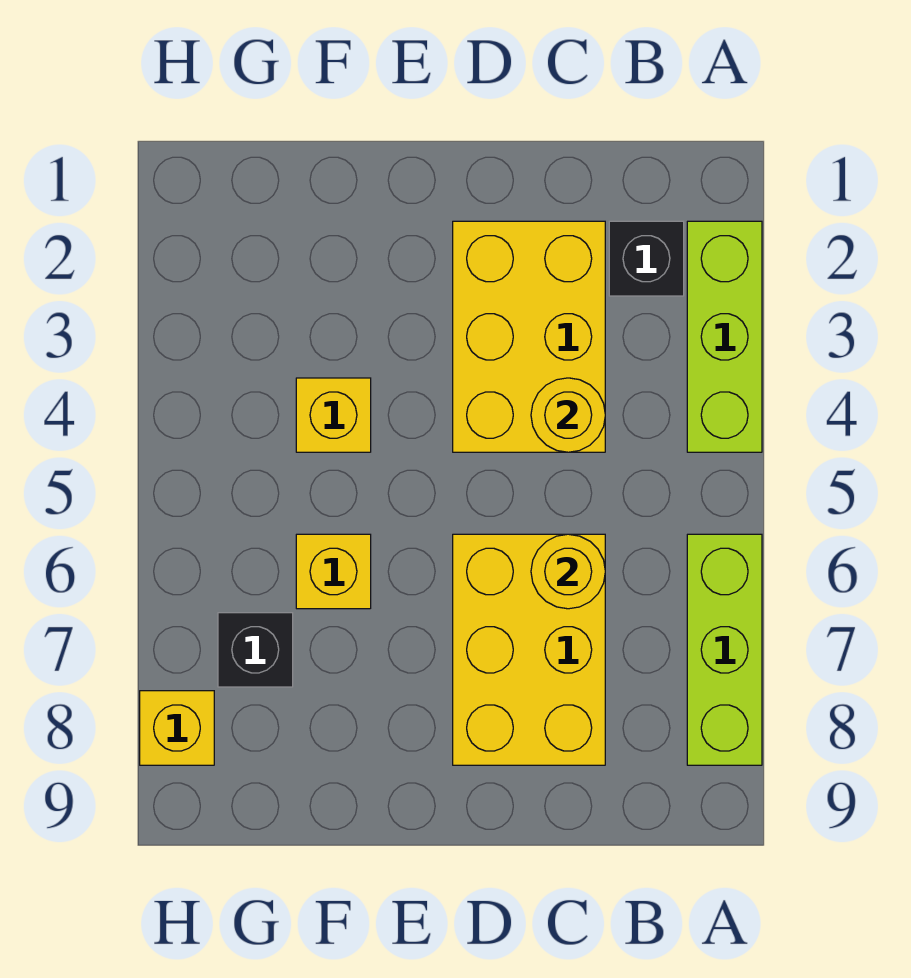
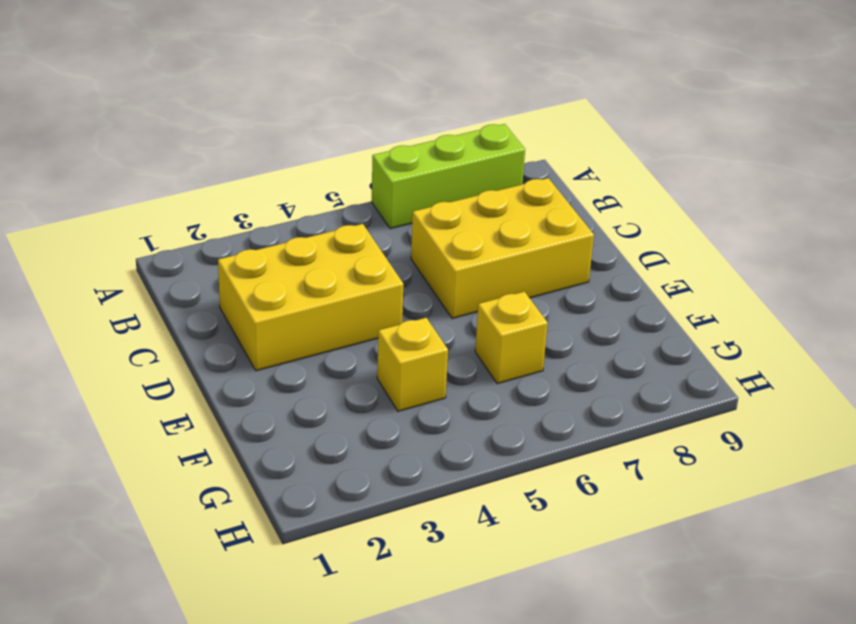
none -> lime 1x3 brick [687,221,762,452]
none -> black 1x1 brick [609,221,684,296]

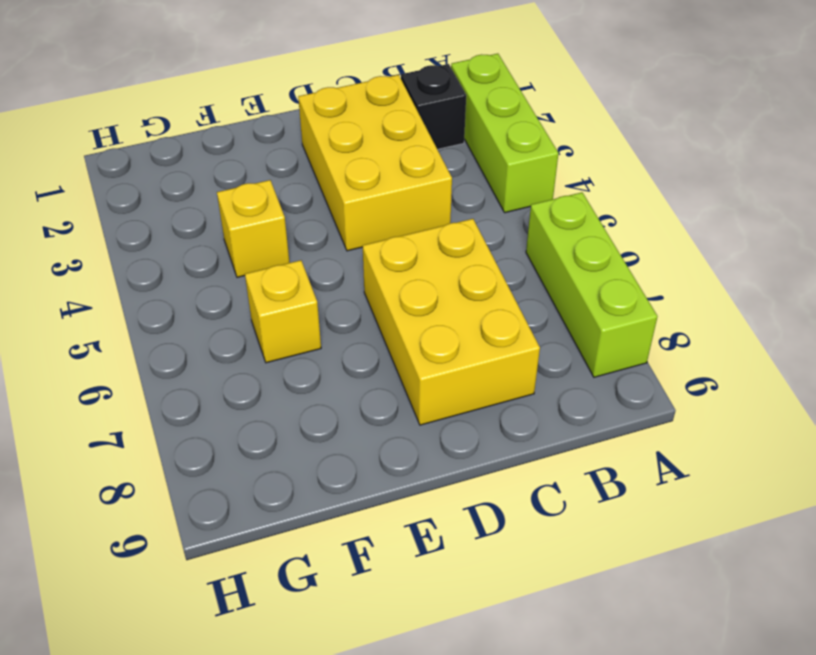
none -> black 1x1 brick [218,613,293,687]
none -> yellow 1x1 brick [140,691,214,765]

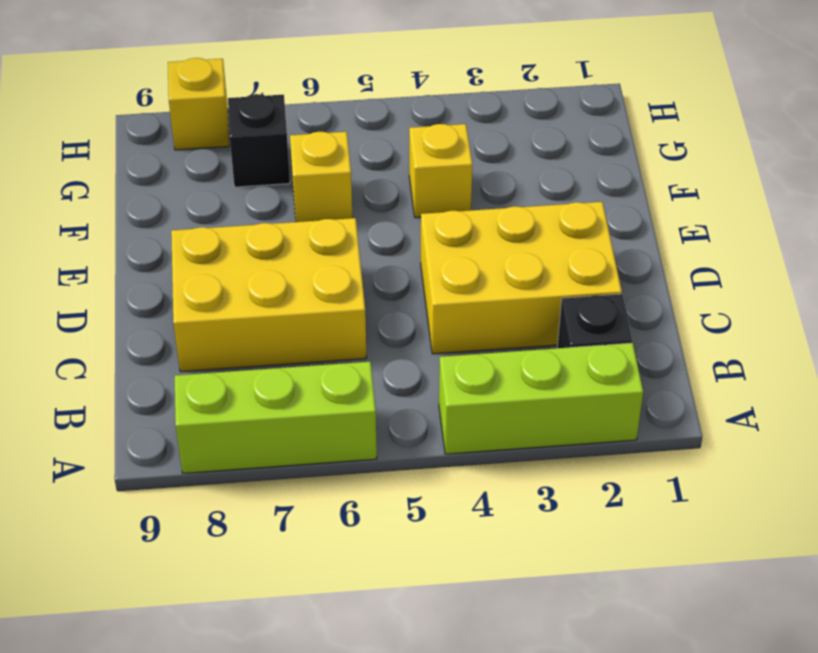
none -> yellow 1x1 round brick [531,378,605,452]
none -> yellow 1x1 round brick [531,534,605,609]

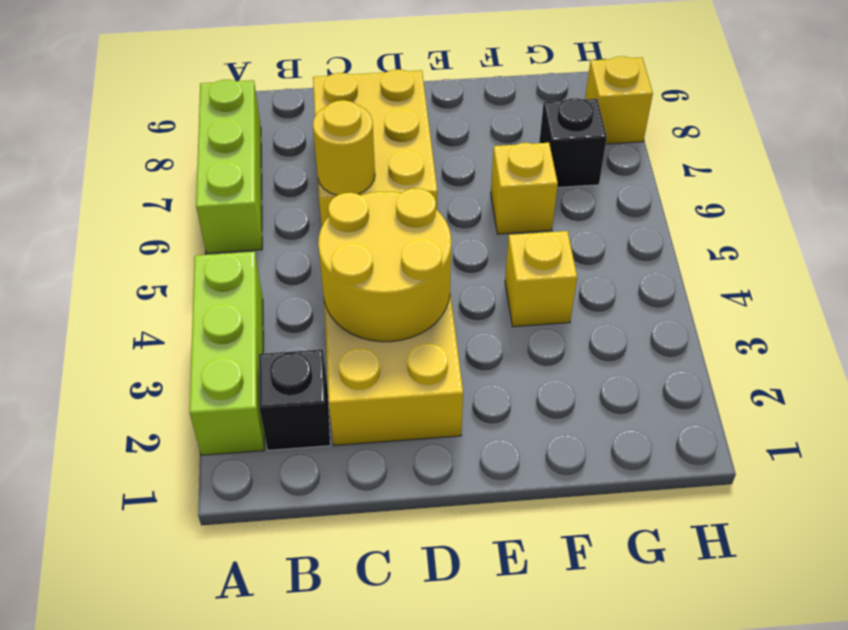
yellow 2x2 round brick [318,188,451,342] -> yellow 1x1 round brick [531,378,605,452]

